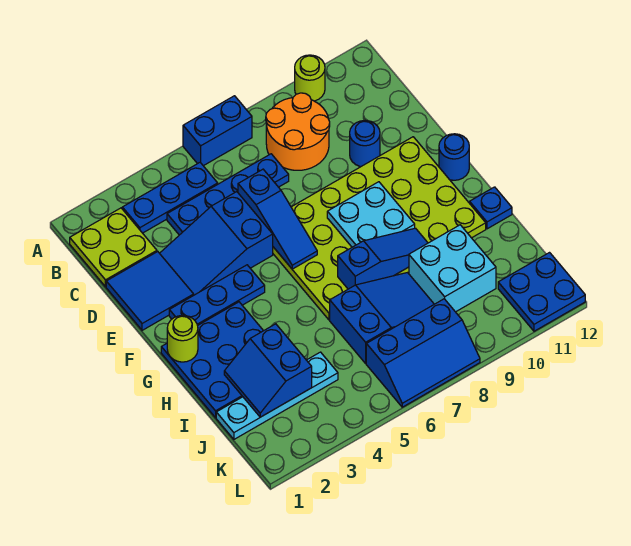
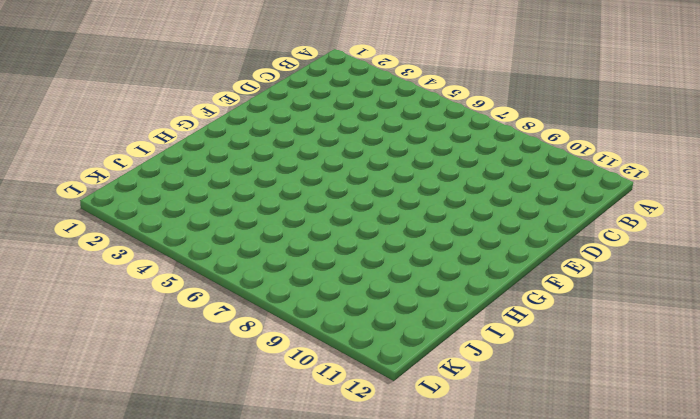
none -> blue 1x2 brick [183,96,252,166]
none -> lime 1x1 round brick [295,55,325,101]
none -> lime 2x2 plate [70,208,157,287]

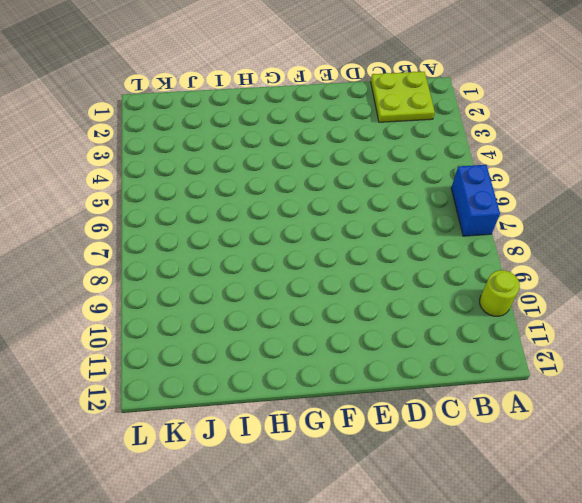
none -> blue 1x3 plate [122,163,218,233]
none -> orange 2x2 round brick [266,93,330,170]
none -> blue 1x4 plate [167,154,289,235]

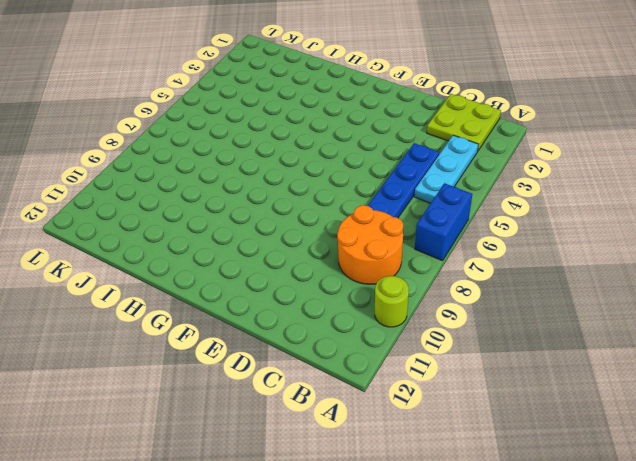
cyan 1x3 plate [414,135,478,203] -> blue 1x3 plate [122,163,218,233]
none -> blue 2x2 tile [106,252,194,330]
none -> blue 2x3 slope [160,192,273,295]
none -> blue 1x1 round brick [350,121,380,167]

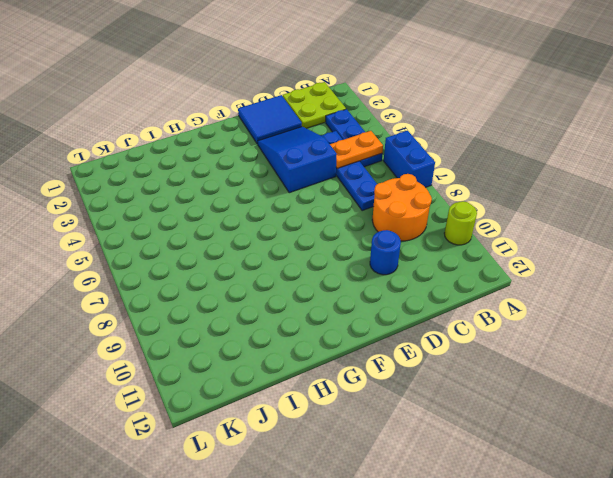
orange 1x2 plate [330,131,383,169] -> none
none -> lime 4x6 plate [273,137,486,320]
none -> blue 1x3 plate [169,265,265,326]
none -> blue 1x1 round brick [439,134,469,180]

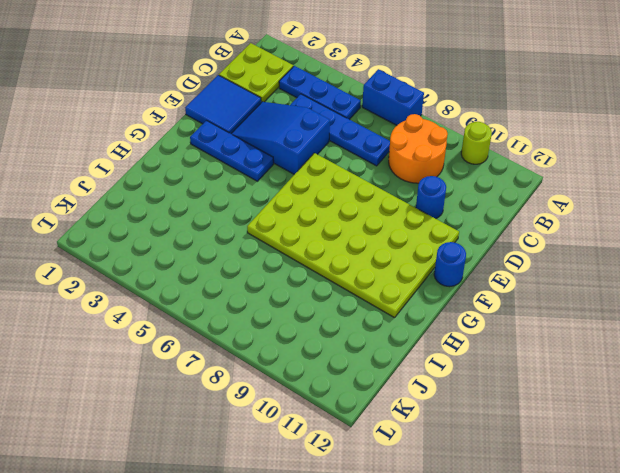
none -> blue 3x3 plate [161,302,263,418]
none -> blue 1x1 plate [470,187,512,229]
none -> blue 2x3 slope [330,273,434,363]

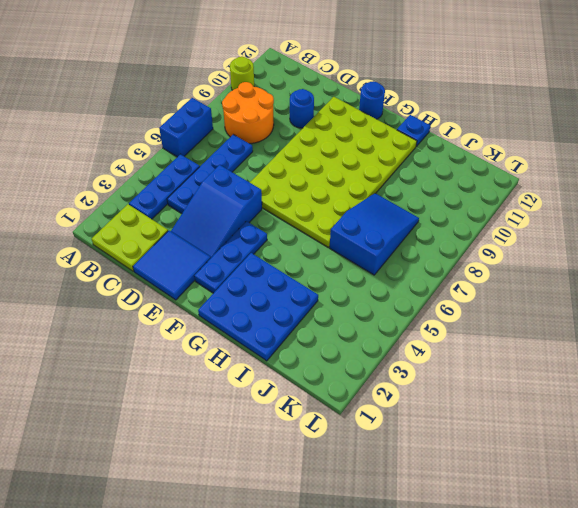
none -> cyan 2x2 brick [409,225,496,312]
none -> cyan 1x4 plate [216,352,338,439]
none -> blue 2x3 slope [366,299,480,407]

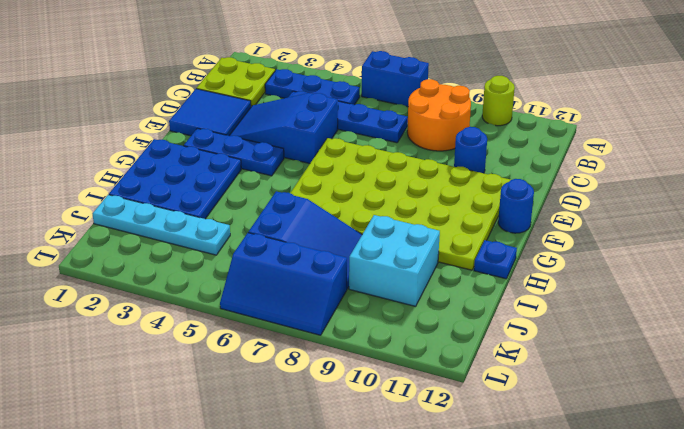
none -> blue 2x2 plate [498,253,585,331]
none -> blue 1x3 slope [238,169,317,269]
none -> cyan 2x2 plate [327,182,415,247]

